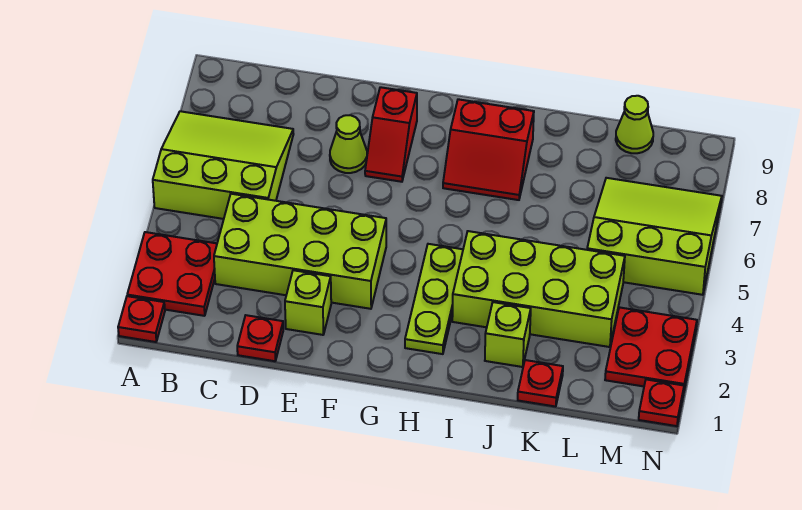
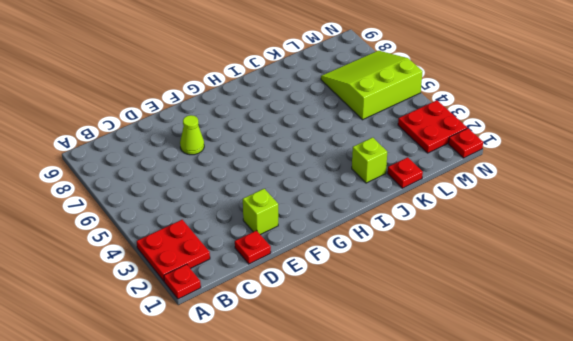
none -> lime 3x3 slope [153,111,293,219]
none -> lime 2x4 brick [214,194,386,309]
none -> red 1x2 slope [365,87,417,182]

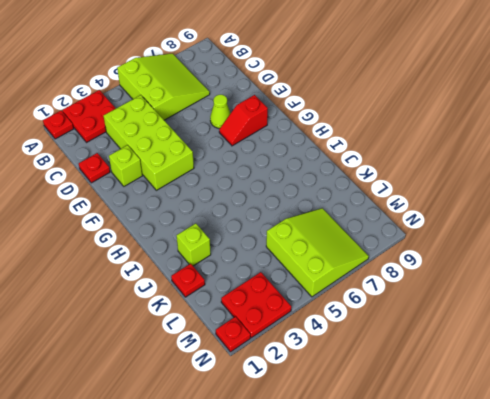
none -> lime 1x3 plate [405,244,463,354]
none -> red 2x2 slope [443,99,534,200]
none -> lime 2x4 brick [452,231,625,347]

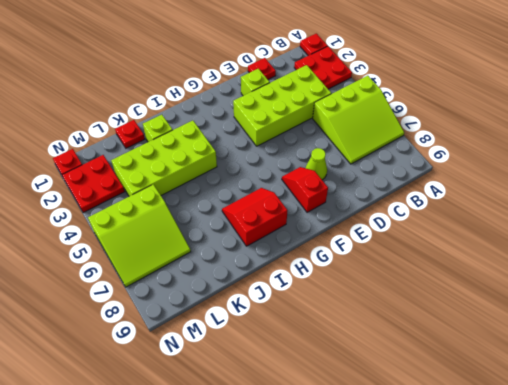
none -> lime 1x3 plate [405,244,463,354]
none -> lime 1x1 cone [616,96,653,153]

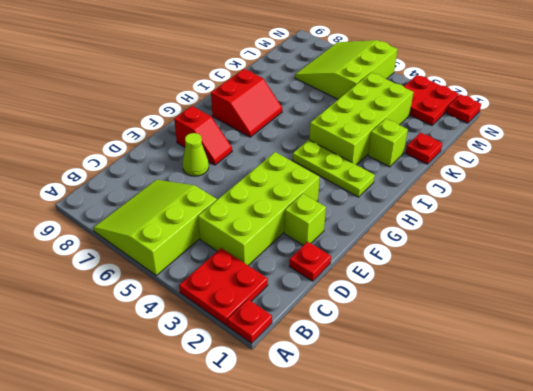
none -> lime 1x1 cone [616,96,653,153]

